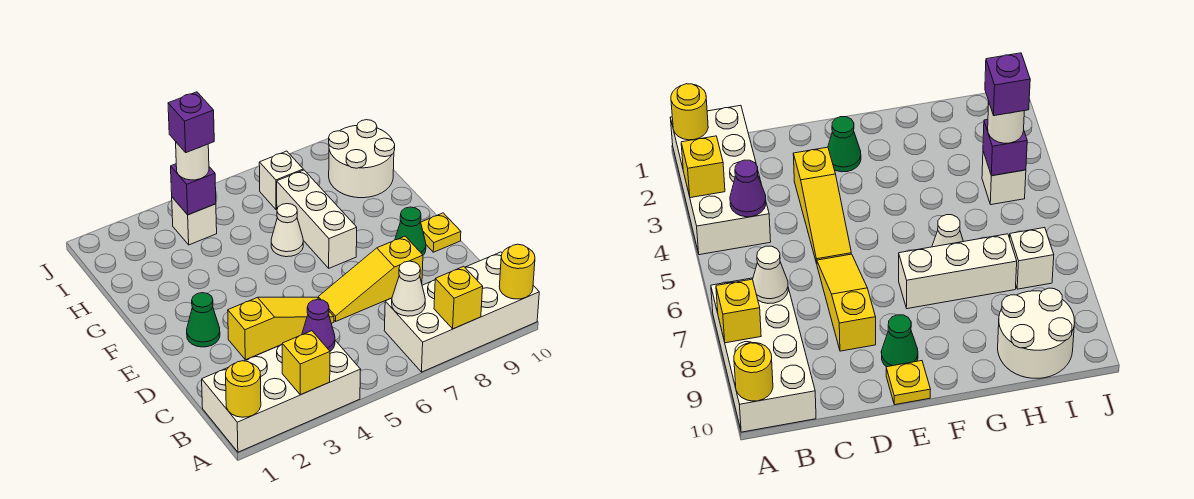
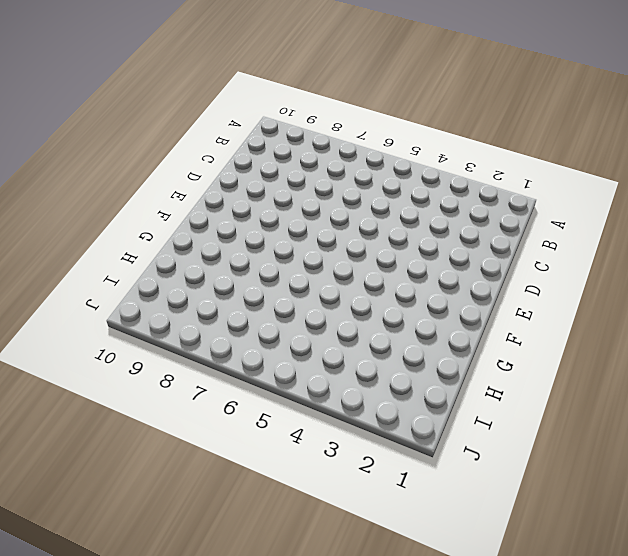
none -> white 2x4 brick [202,341,361,452]
none -> white 2x4 brick [384,252,539,372]
none -> yellow 1x3 slope [228,297,334,360]

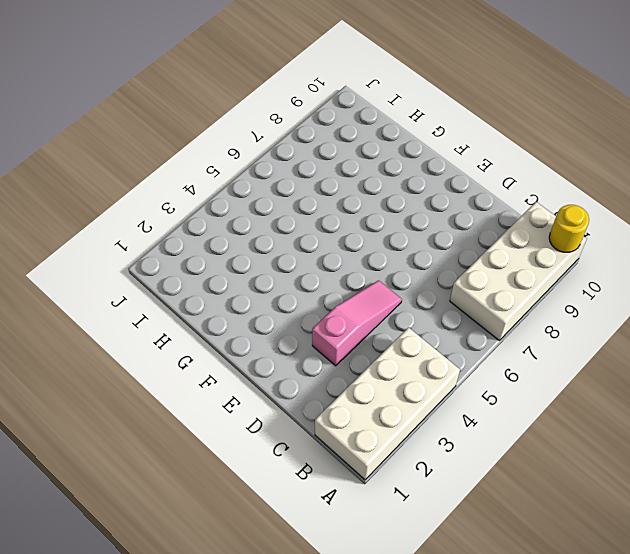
pink 1x3 slope [312,280,402,366] -> yellow 1x3 slope [228,297,334,360]
none -> yellow 1x3 slope [318,236,423,322]
none -> green 1x1 cone [187,293,220,347]
none -> green 1x1 cone [395,207,426,255]

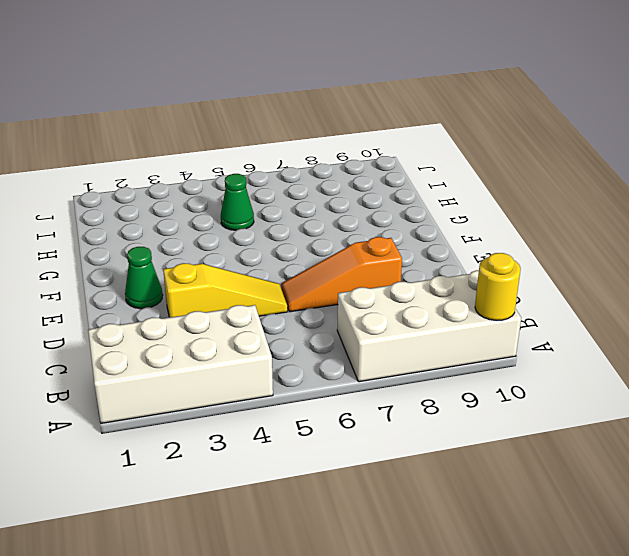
orange 1x3 slope [281,237,402,312] -> yellow 1x3 slope [318,236,423,322]
green 1x1 cone [221,174,254,230] -> green 1x1 cone moved to [395,207,426,255]
none -> yellow 1x1 plate [421,213,461,252]
none -> white 1x3 brick [277,170,357,268]
none -> white 1x1 cone [271,204,303,257]

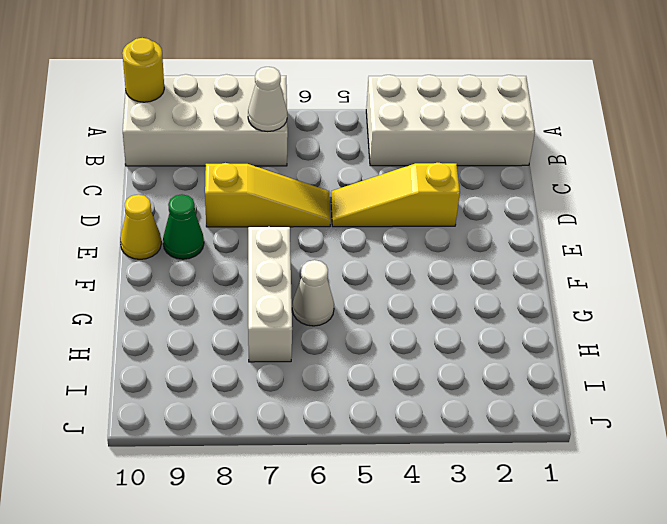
yellow 1x1 cone [120,194,161,259] -> yellow 1x1 plate [421,213,461,252]
none -> green 1x1 cone [187,293,220,347]
none -> white 2x2 round brick [329,120,395,198]
none -> white 1x1 brick [172,197,217,245]

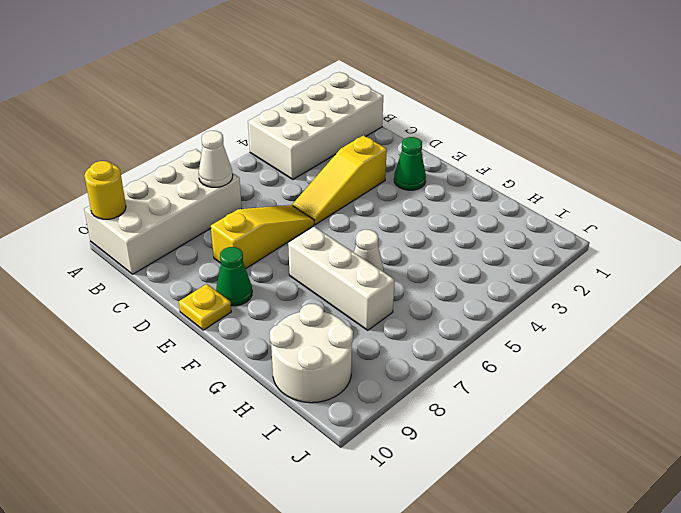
none -> white 1x1 brick [172,197,217,245]
none -> white 1x1 brick [259,151,303,210]
none -> yellow 1x1 round brick [226,361,261,417]

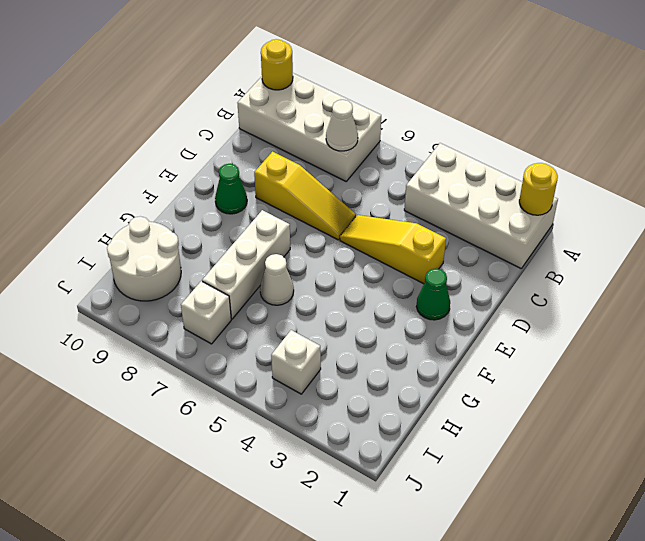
none -> yellow 1x1 plate [421,213,461,252]
none -> yellow 1x1 brick [282,331,330,395]
none -> yellow 1x1 brick [434,266,483,329]

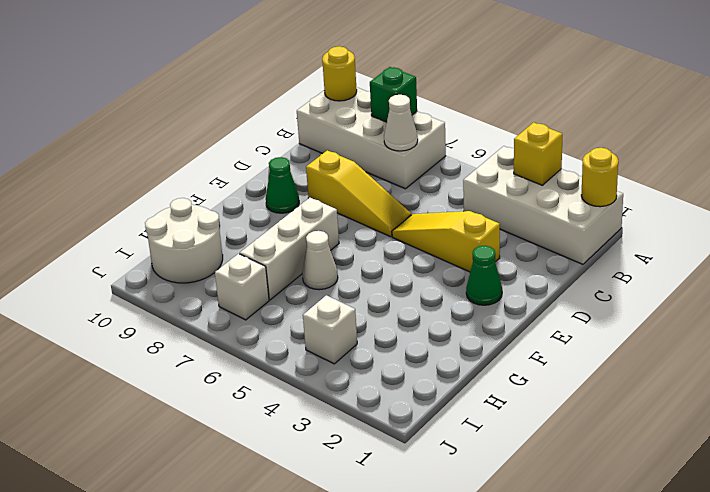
green 1x1 brick [370,67,417,122] -> yellow 1x1 brick [434,266,483,329]
none -> yellow 1x1 plate [421,213,461,252]
none -> purple 1x1 cone [302,299,335,351]
none -> purple 1x1 brick [171,164,216,215]

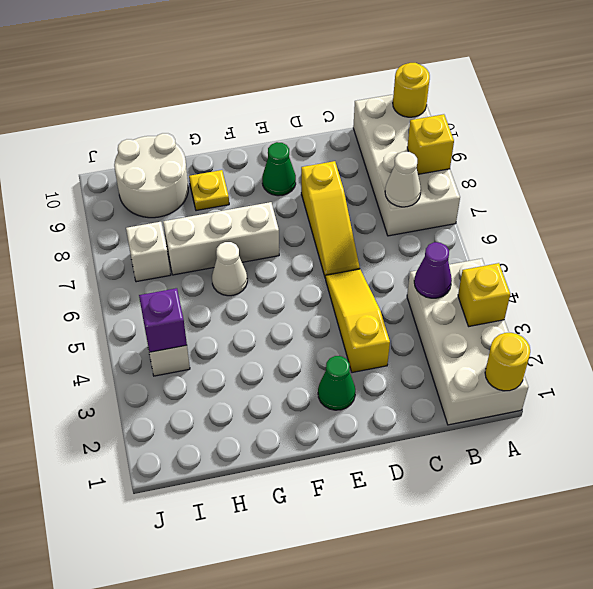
yellow 1x1 plate [189,170,229,211] -> yellow 1x1 plate moved to [421,213,461,252]
none -> white 1x1 round brick [176,142,209,180]
none -> purple 1x1 brick [168,92,214,153]

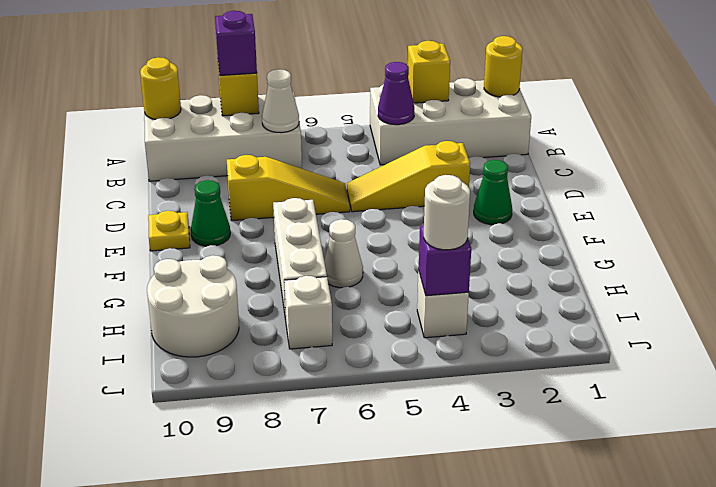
purple 1x1 brick [215,11,257,75] -> purple 1x1 brick moved to [168,92,214,153]

